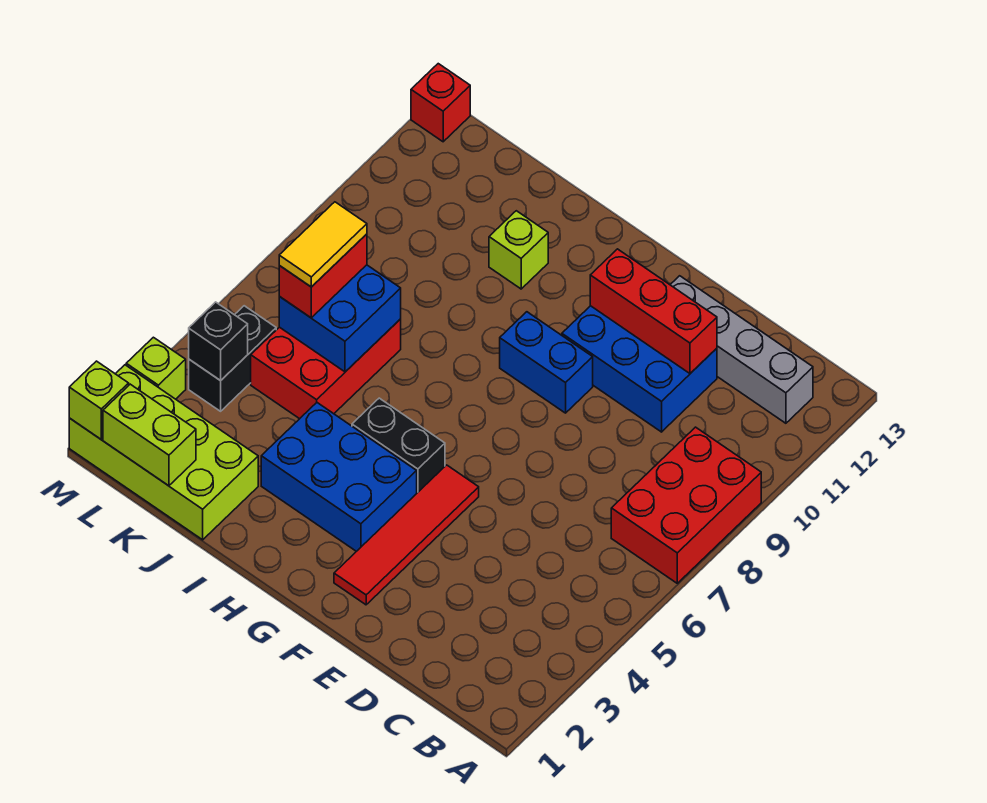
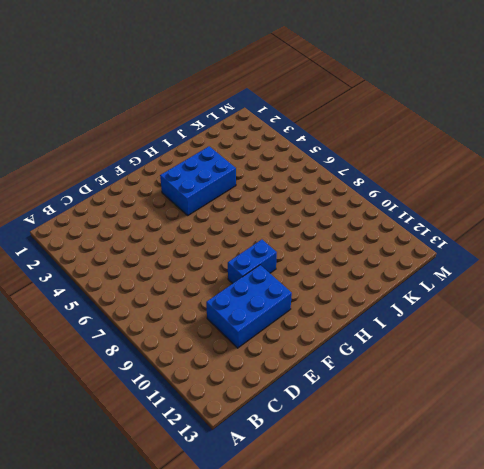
none -> red 2x3 brick [611,427,761,583]
none -> grey 1x4 brick [670,276,813,423]
none -> red 1x4 tile [334,465,479,605]

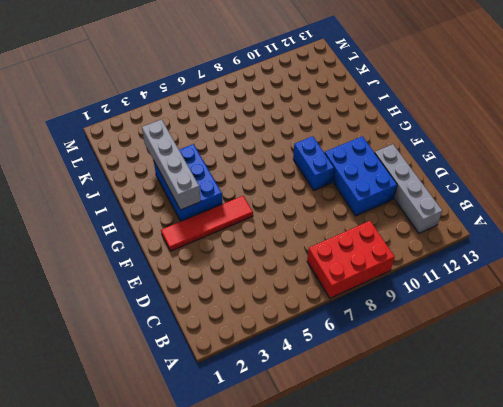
grey 1x4 brick [142,119,201,210] -> none
none -> black 1x2 brick [352,398,445,493]
none -> lime 1x1 brick [489,211,548,289]
none -> lime 2x4 brick [69,365,258,540]

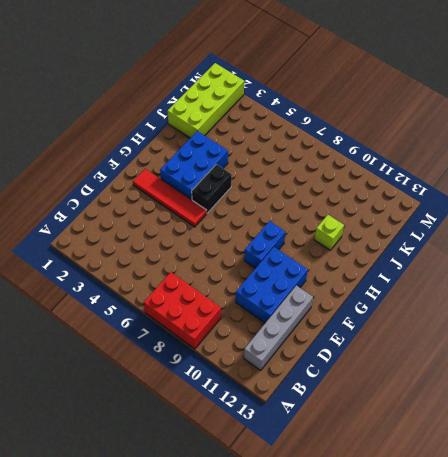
none -> red 2x3 brick [251,319,401,419]
none -> black 1x2 brick [189,306,276,411]
none -> lime 1x1 brick [126,337,186,399]

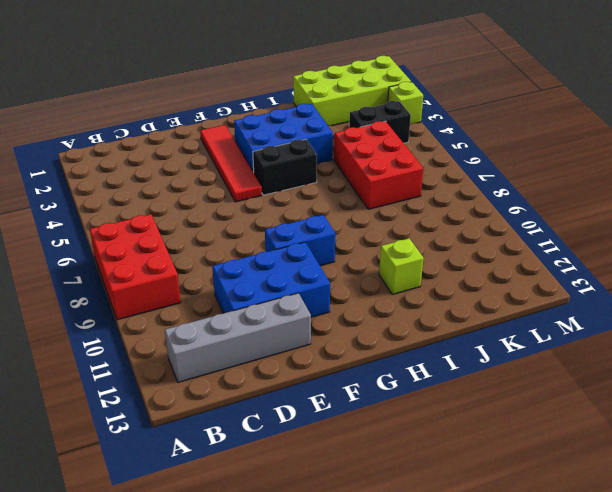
black 1x2 brick [349,101,411,143] -> black 1x2 brick turned to [189,306,276,411]
none -> red 1x1 brick [411,64,470,142]
none -> red 1x3 brick [590,249,717,373]
none -> blue 2x2 brick [279,265,401,372]

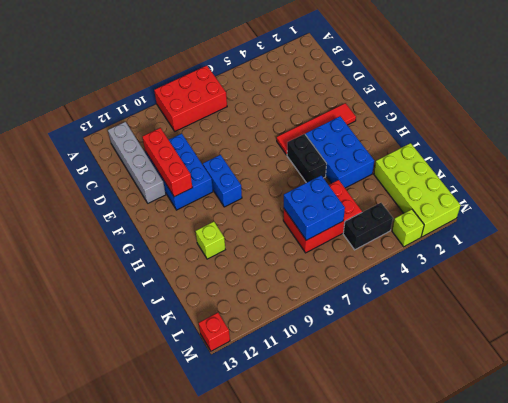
none -> lime 1x2 brick [103,384,196,486]
none -> black 1x1 brick [189,302,248,381]
none -> lime 1x1 brick [69,361,129,439]

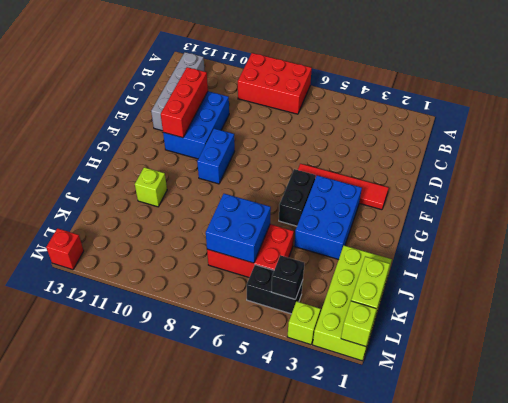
none -> red 1x2 brick [279,234,367,318]
none -> yellow 1x2 tile [279,202,367,287]

